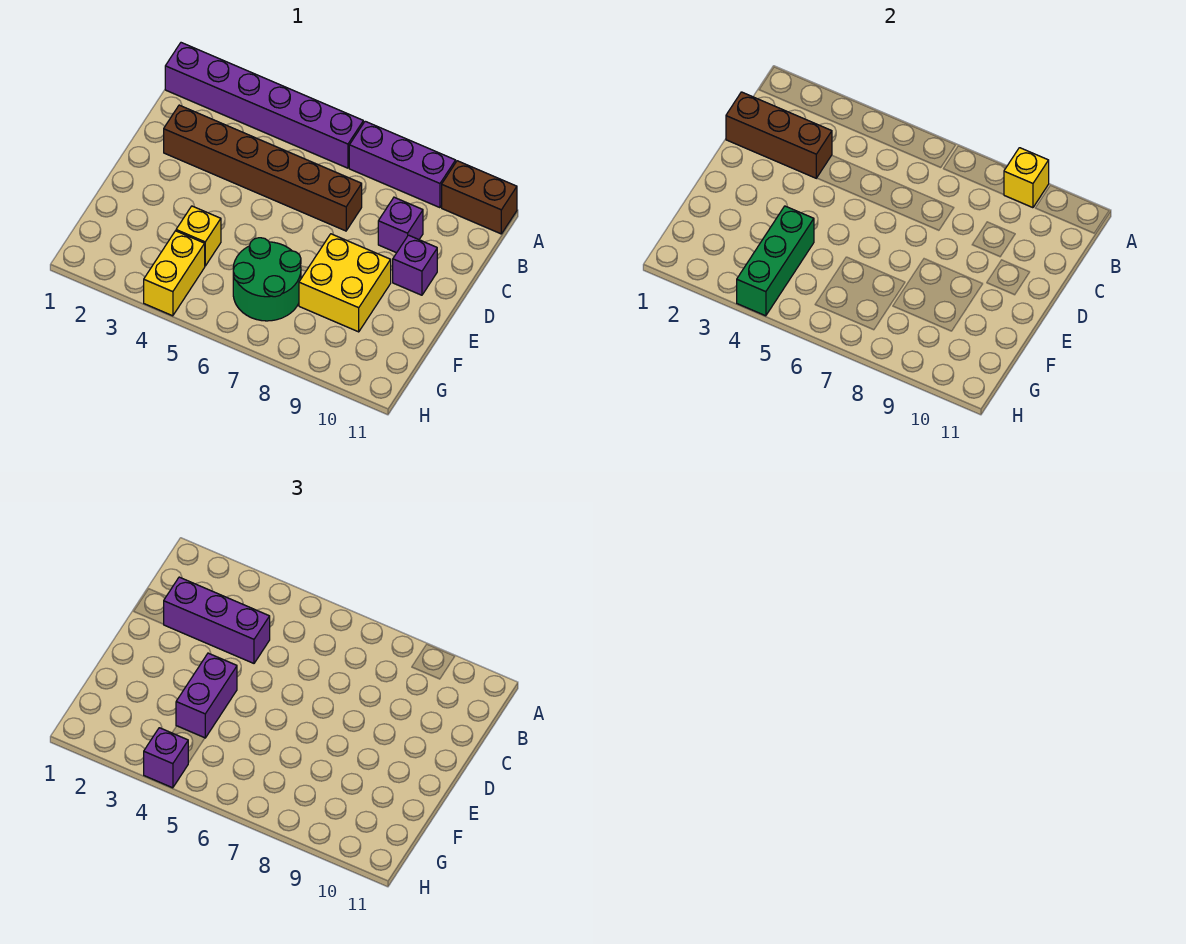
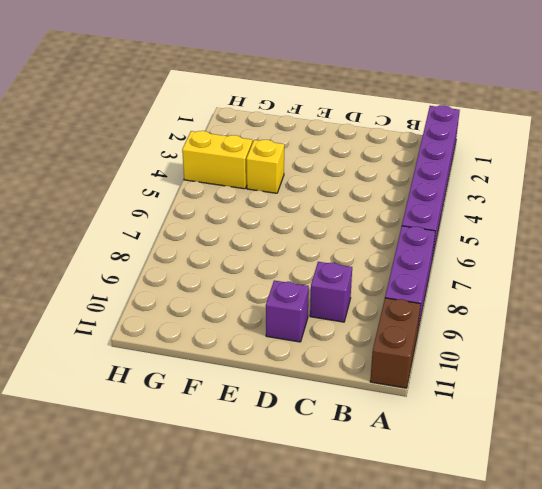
none -> brown 1x6 brick [164,105,362,231]
none -> yellow 2x2 brick [299,234,391,332]
none -> green 2x2 round brick [233,238,301,321]

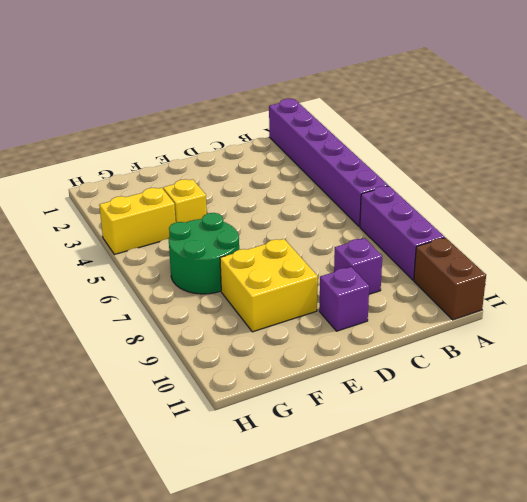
none -> brown 1x6 brick [164,105,362,231]
none -> yellow 1x1 brick [1004,148,1049,208]
none -> brown 1x3 brick [726,92,832,178]

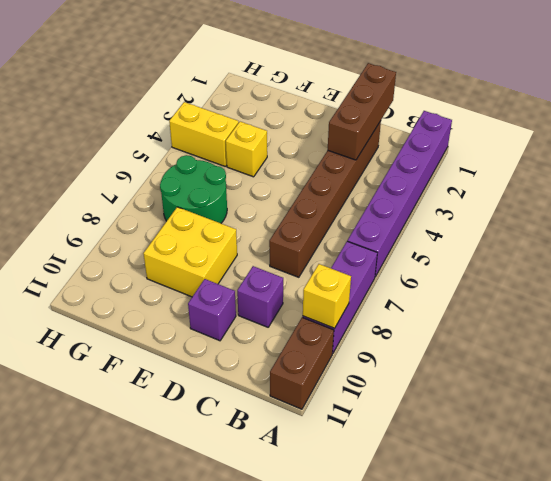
none -> green 1x3 brick [737,206,814,316]
none -> purple 1x3 brick [164,577,270,663]
none -> purple 1x2 brick [176,653,237,738]

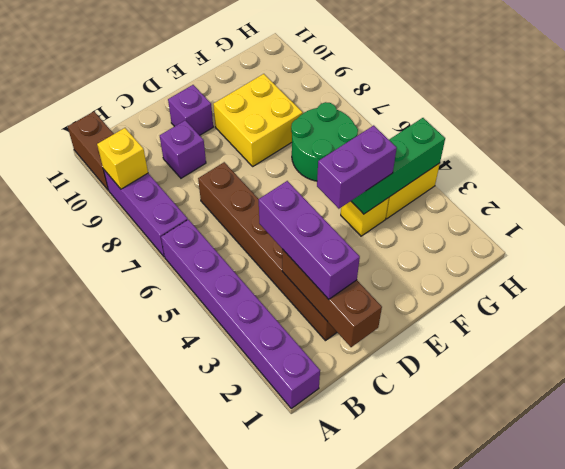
none -> purple 1x1 brick [144,728,188,788]

